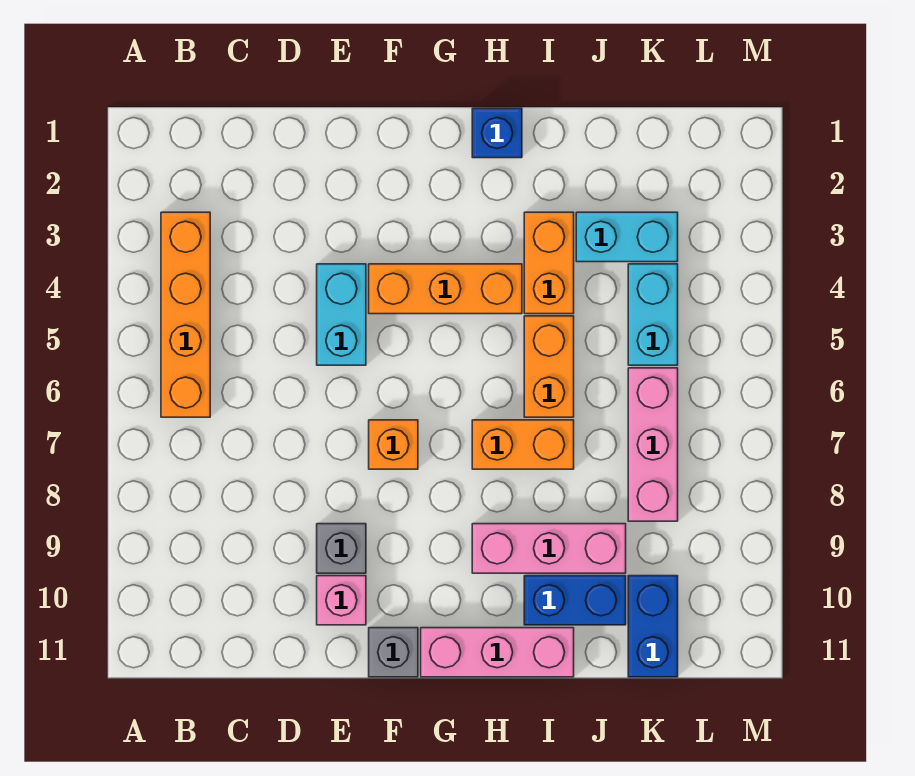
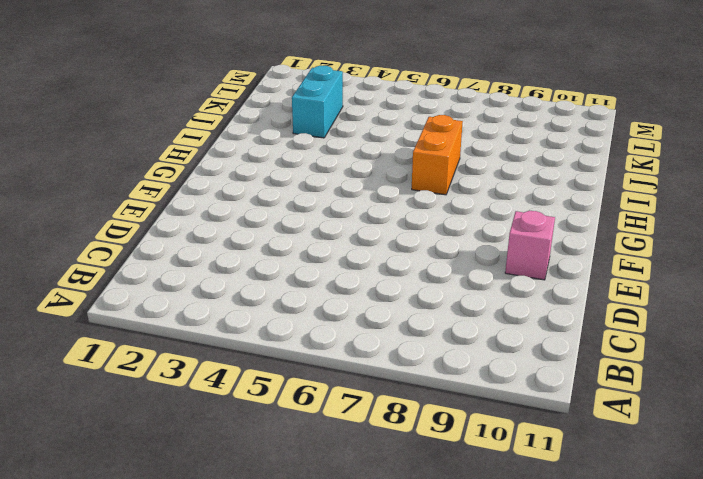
none -> orange 1x4 brick [161,212,210,417]
none -> cyan 1x2 brick [317,264,366,365]
none -> grey 1x1 brick [317,524,366,573]

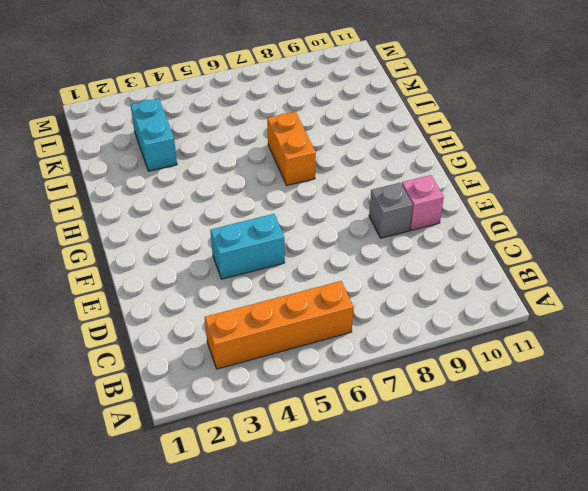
none -> orange 1x3 brick [369,264,522,314]
none -> orange 1x1 brick [369,420,418,469]
none -> grey 1x1 brick [369,628,418,677]

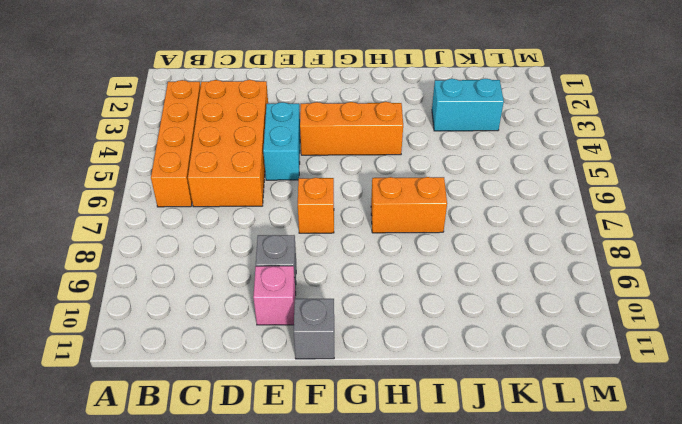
orange 2x4 brick [188,80,268,207] -> none
none -> pink 1x3 brick [421,628,574,677]
none -> blue 1x1 brick [472,108,522,158]
none -> pink 1x3 brick [472,524,626,573]

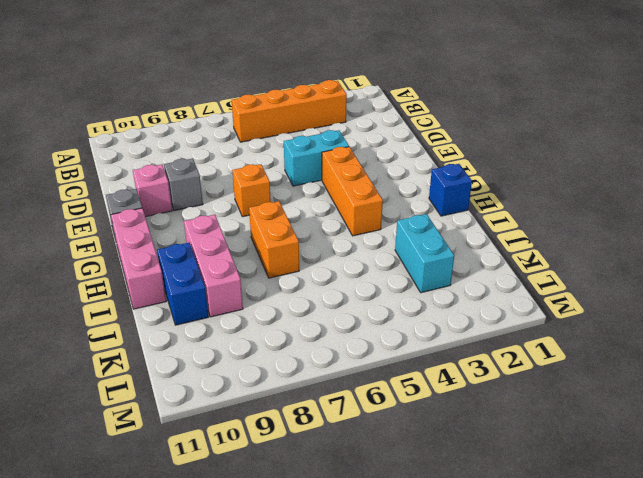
none -> orange 1x2 brick [524,212,574,314]
none -> orange 1x2 brick [524,316,574,417]
none -> cyan 1x2 brick [628,264,678,365]

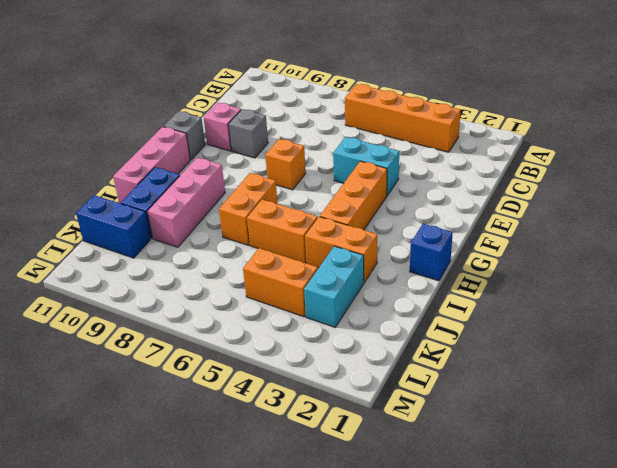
orange 1x2 brick [243,248,318,317] -> cyan 1x2 brick [628,264,678,365]
none -> pink 1x3 brick [628,368,678,521]

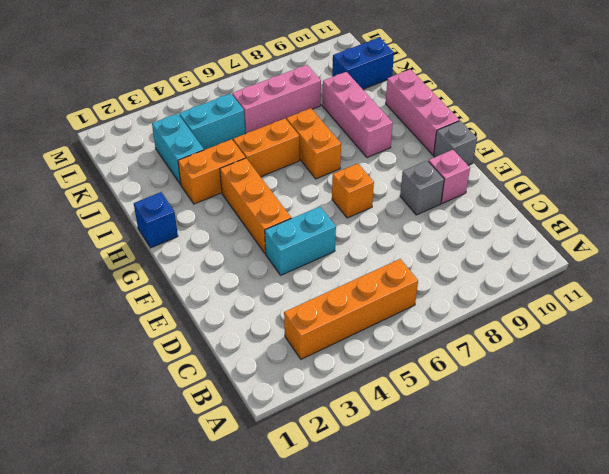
none -> blue 1x2 brick [524,576,626,625]

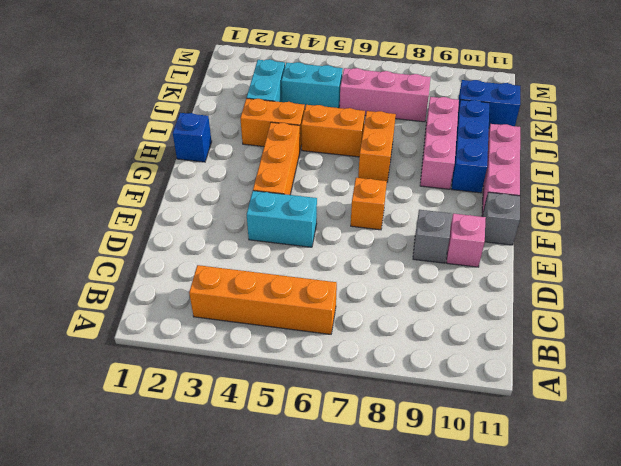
blue 1x3 brick [452,100,489,193] -> blue 1x2 brick [524,576,626,625]

